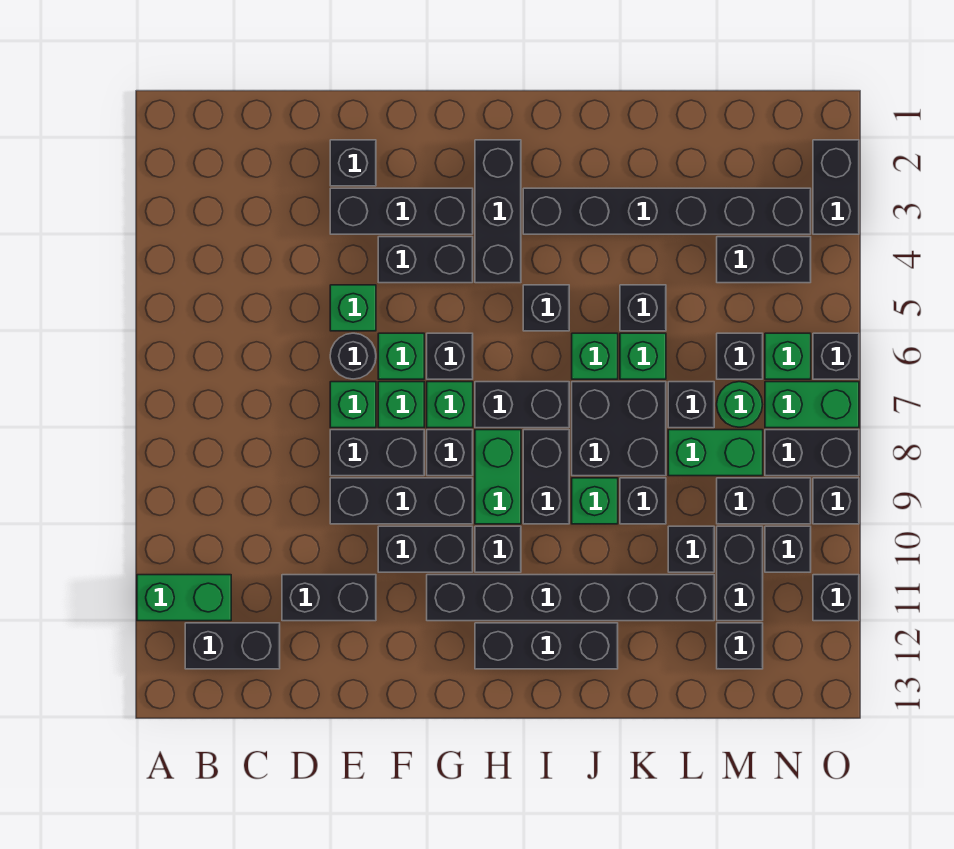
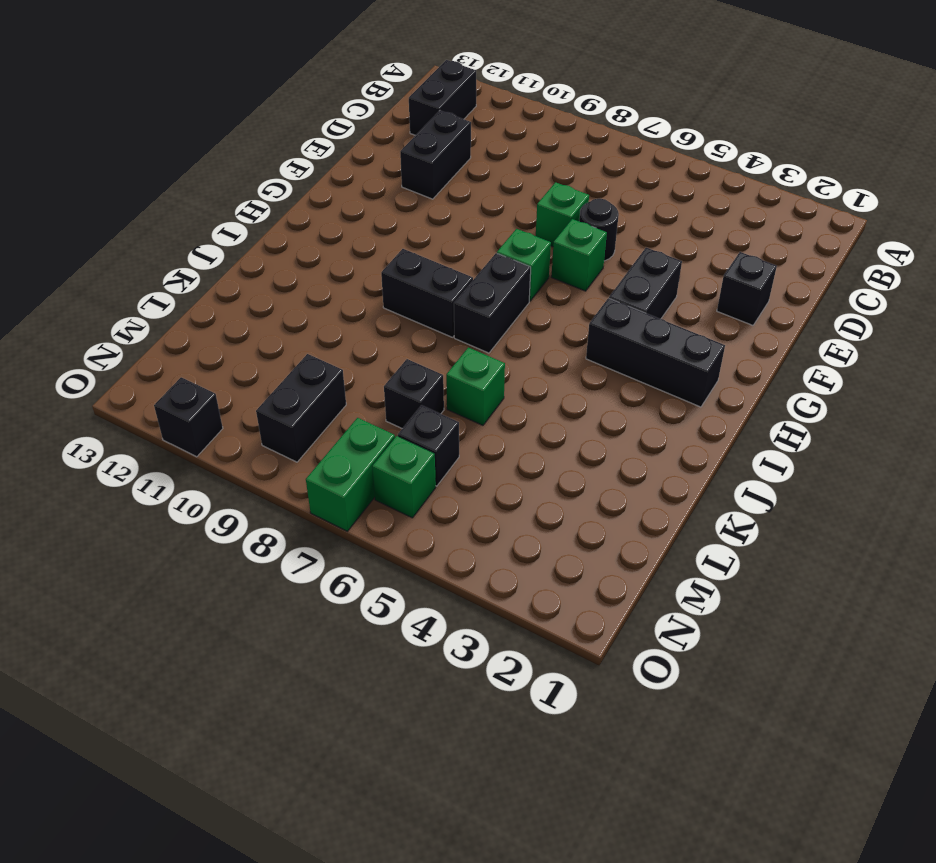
none -> green 1x2 brick [137,575,231,621]
none -> black 1x3 brick [330,188,473,234]
none -> green 1x1 brick [330,285,376,331]
none -> black 1x2 brick [330,430,424,476]

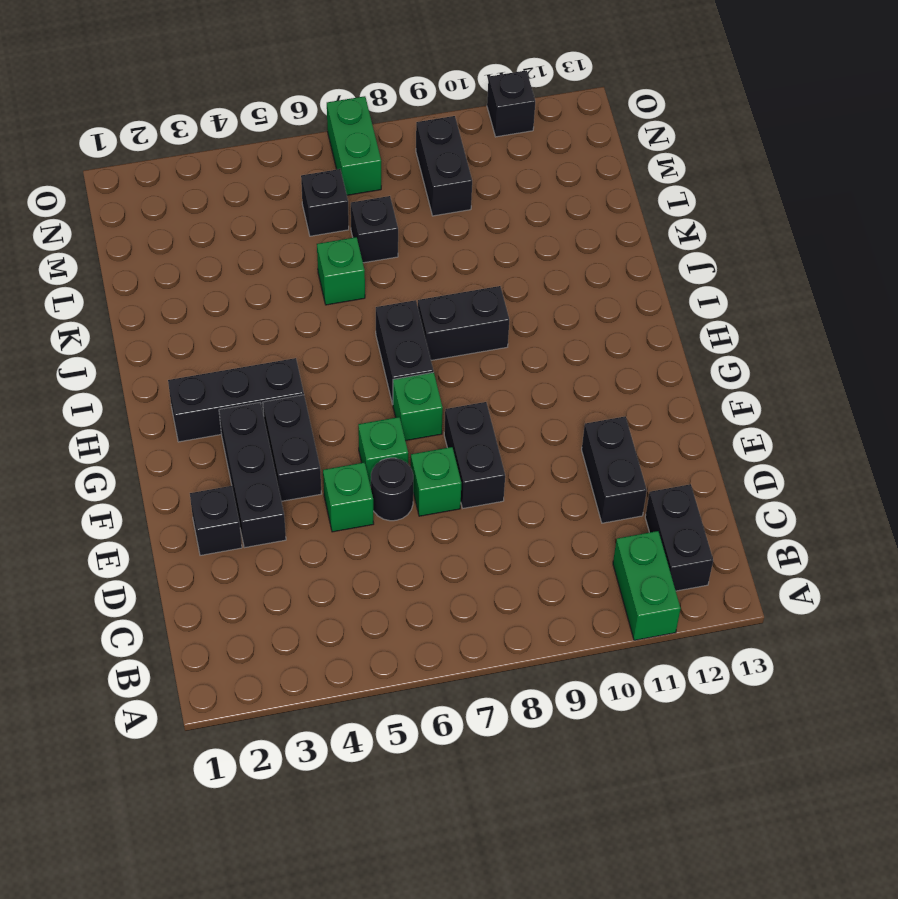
none -> black 1x3 brick [330,478,473,524]
none -> green 1x1 brick [378,382,424,428]
none -> black 1x2 brick [378,526,473,572]
none -> black 1x1 brick [427,333,473,379]

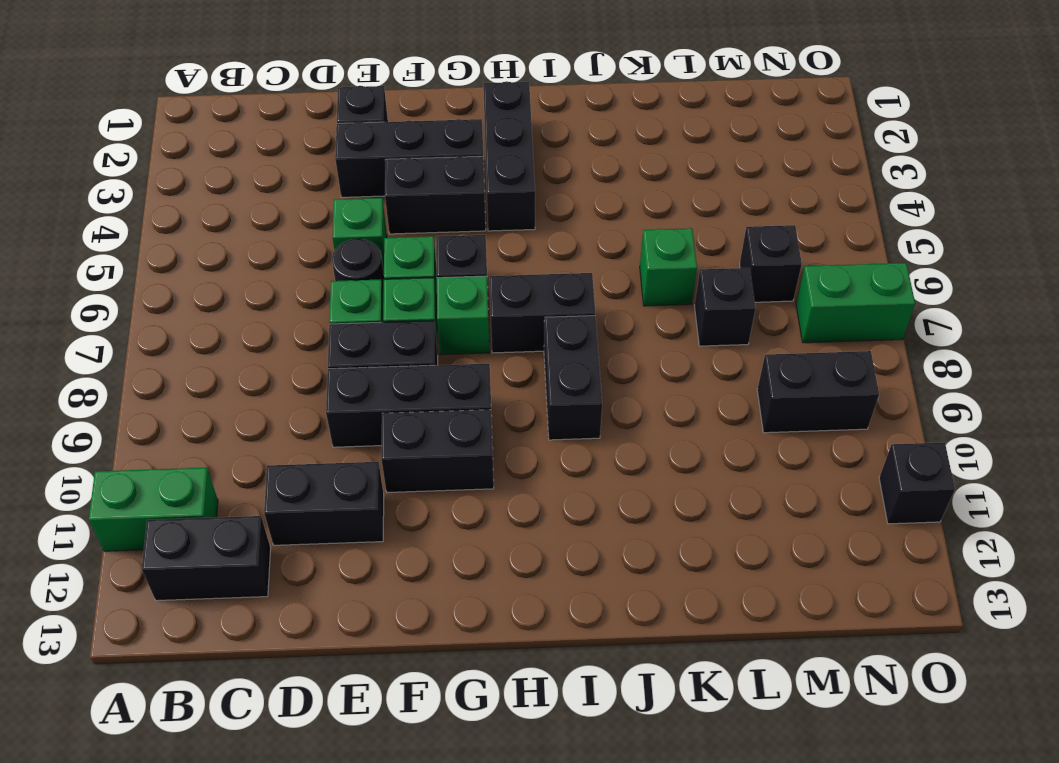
none -> black 1x1 brick [427,430,473,476]
none -> black 1x6 brick [427,575,714,621]
none -> green 1x2 brick [475,430,521,524]
none -> black 1x1 brick [475,526,521,572]

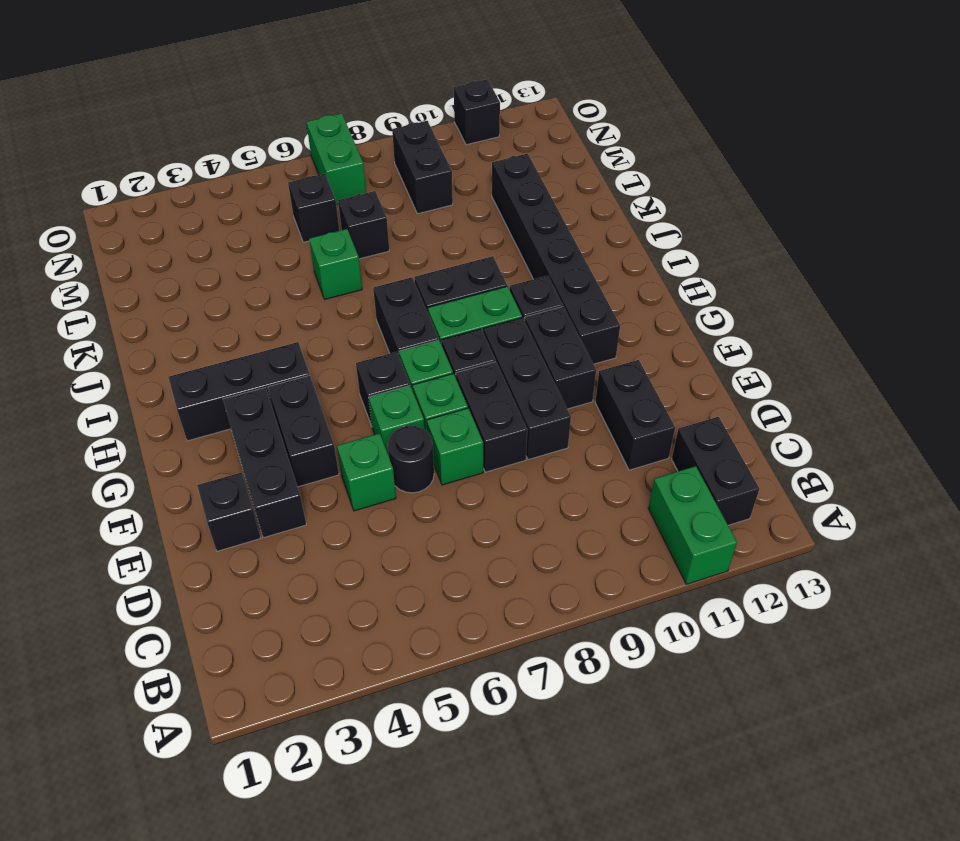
none -> black 1x3 brick [475,623,618,669]
none -> black 1x6 brick [523,188,811,234]
none -> black 1x1 brick [523,285,569,331]
none -> green 1x1 brick [572,333,618,379]

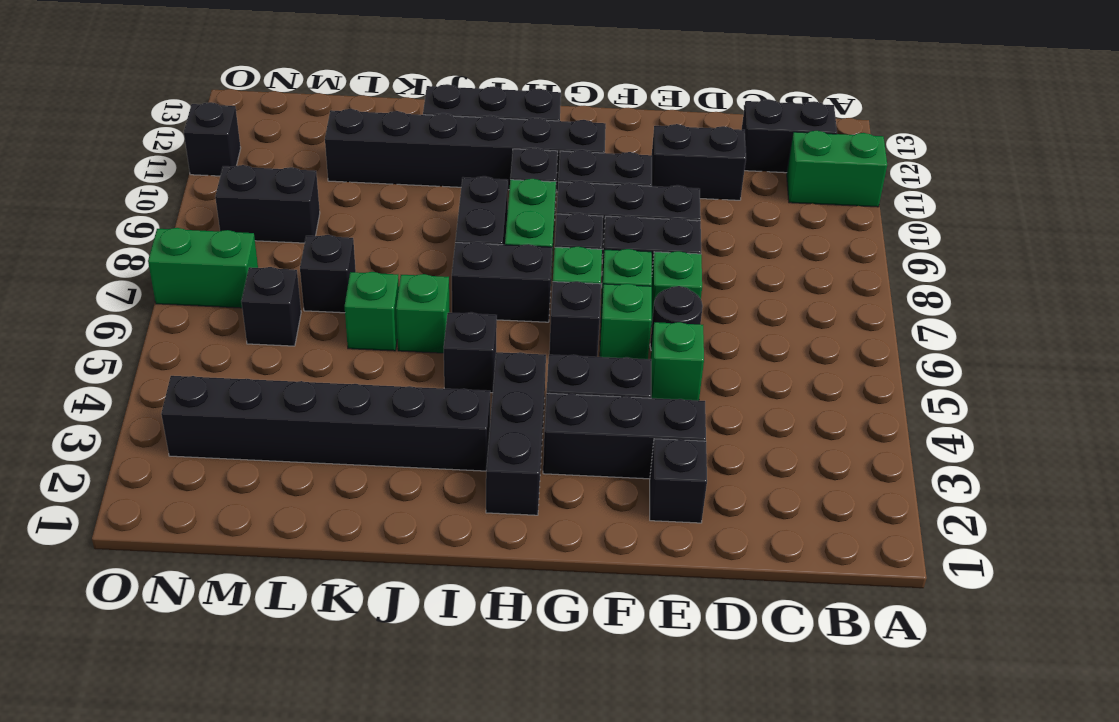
none -> black 2x2 brick [572,382,666,476]
none -> green 1x1 brick [572,478,618,524]
none -> black 1x1 brick [620,285,666,331]
none -> black 1x1 brick [620,478,666,524]

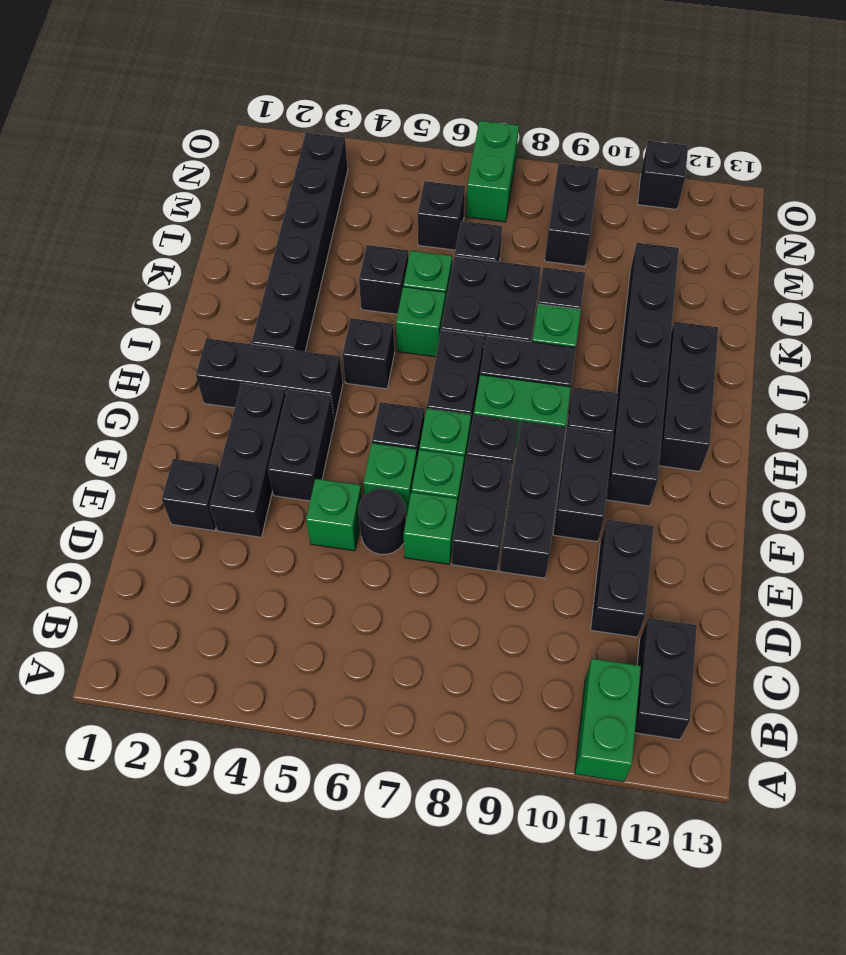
none -> green 1x2 brick [668,430,763,476]
none -> black 1x1 brick [668,526,714,572]
none -> black 1x2 brick [717,237,811,283]
none -> green 1x1 round brick [717,382,762,427]

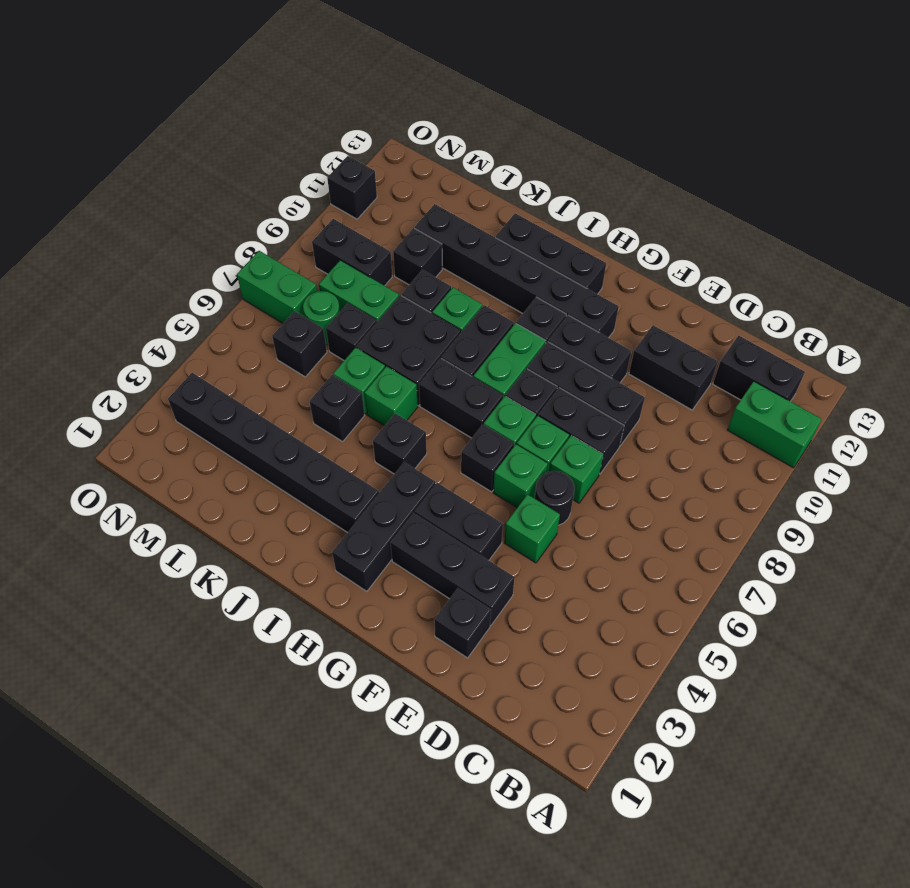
none -> black 1x2 brick [717,237,811,283]
none -> black 1x2 brick [717,526,763,621]
none -> black 1x1 brick [717,623,763,669]
none -> green 1x1 brick [765,333,811,379]

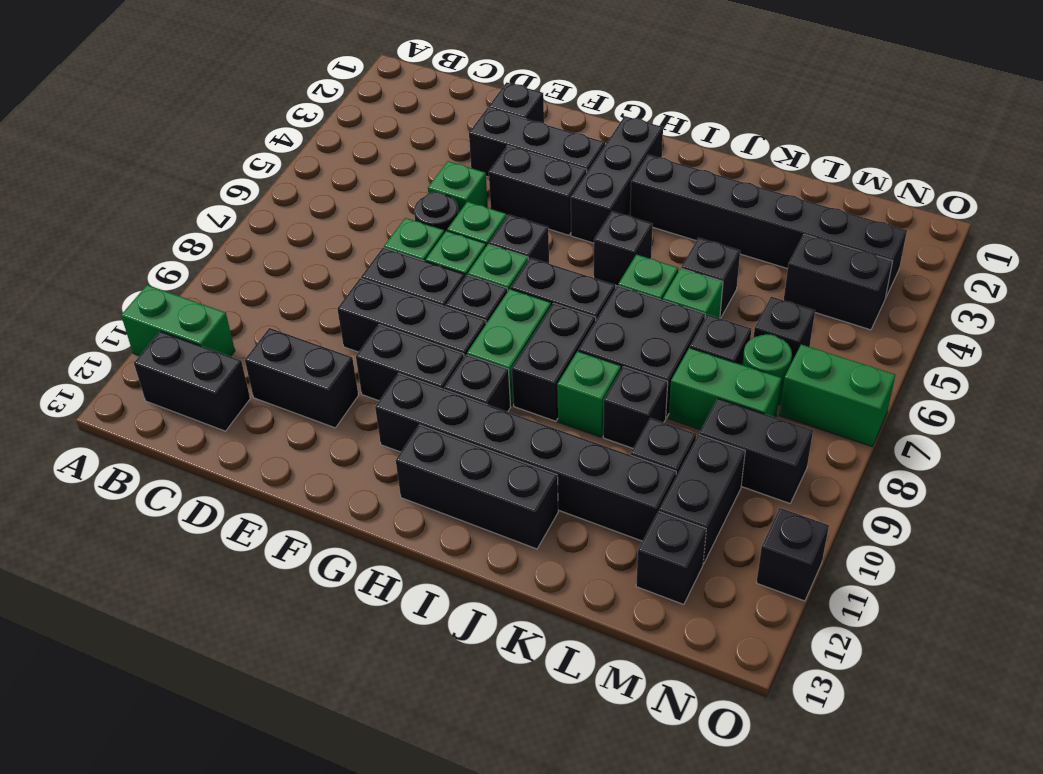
none -> green 1x1 brick [765,333,811,379]
none -> black 1x2 brick [765,430,859,476]
none -> black 1x1 brick [765,526,811,572]
none -> black 1x2 brick [813,140,859,234]

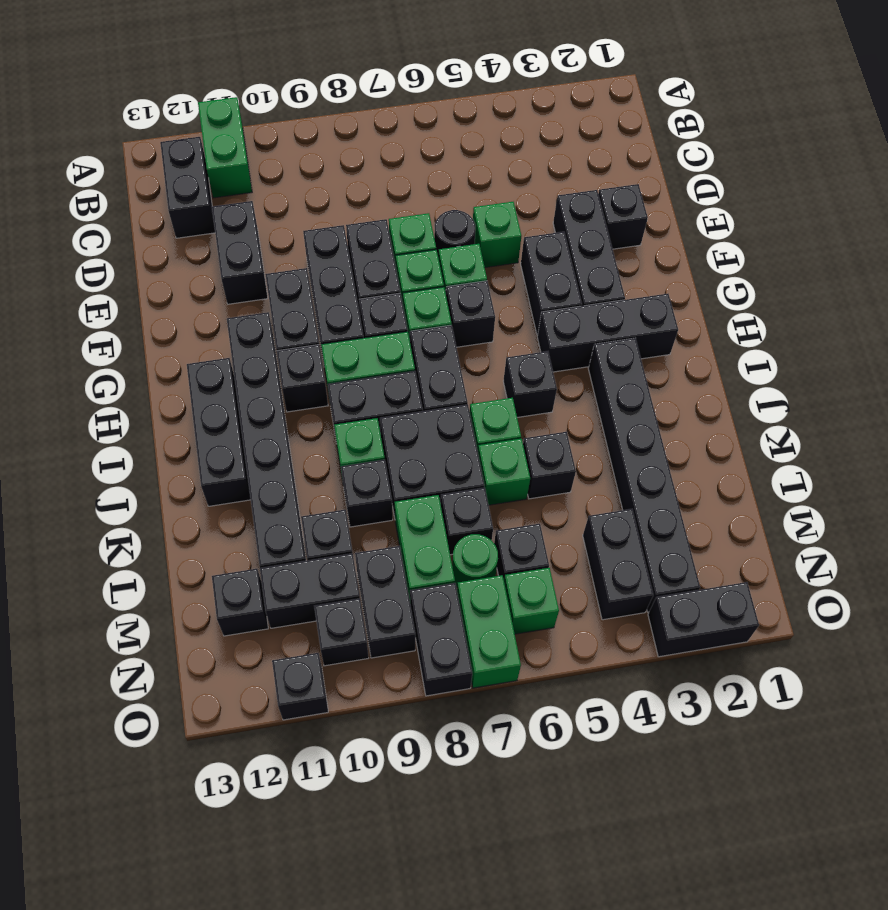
none -> black 1x1 brick [813,333,859,379]
none -> black 1x1 brick [813,478,859,524]

